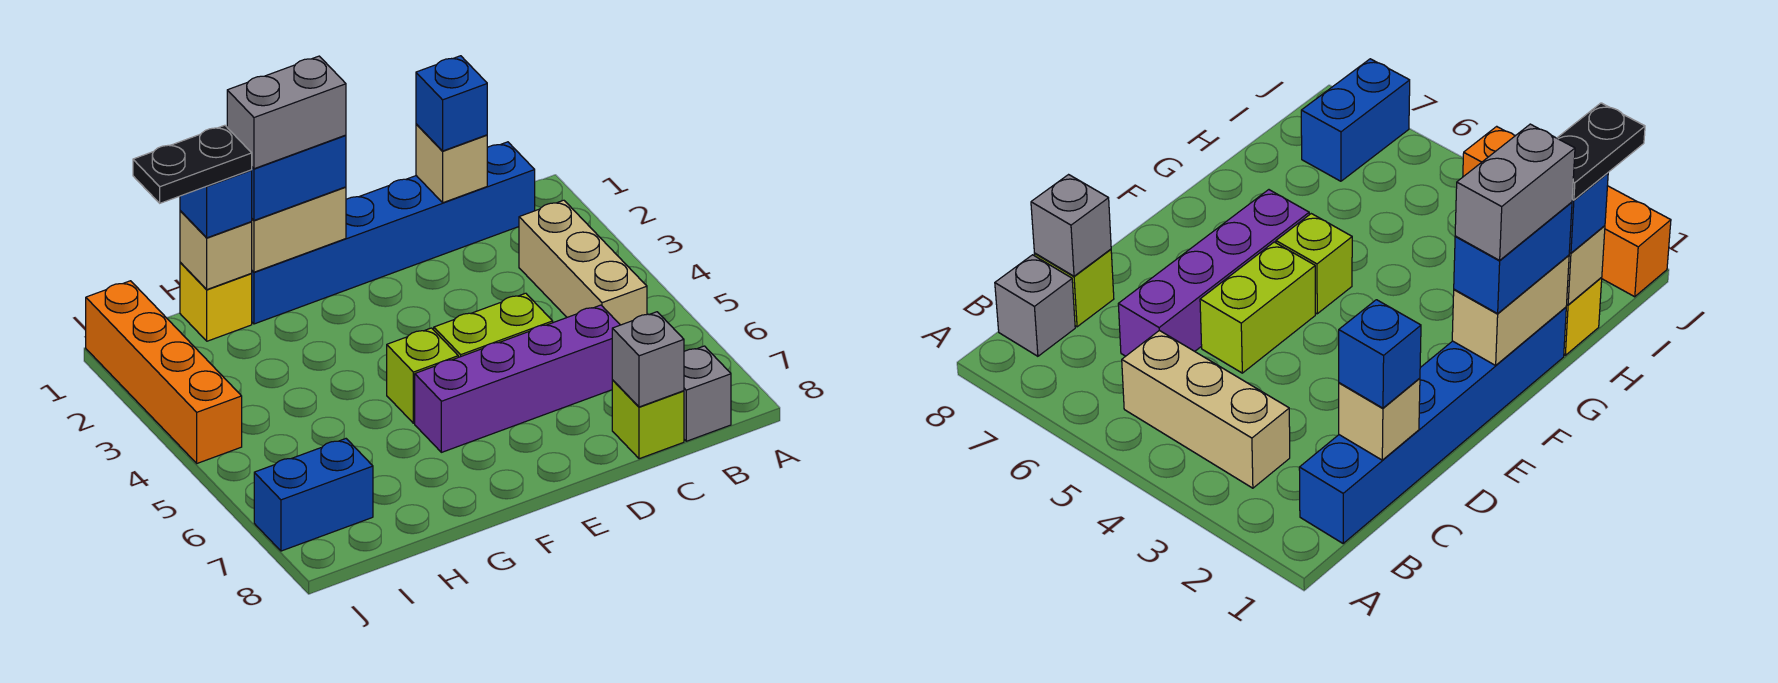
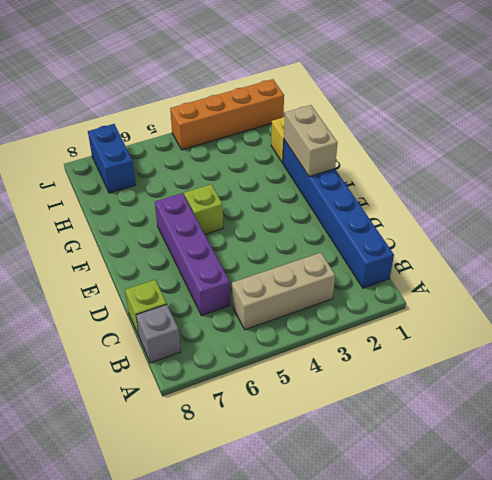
none -> lime 1x2 brick [434,293,553,357]
none -> tan 1x1 brick [416,124,487,203]
none -> grey 1x1 brick [612,312,684,407]

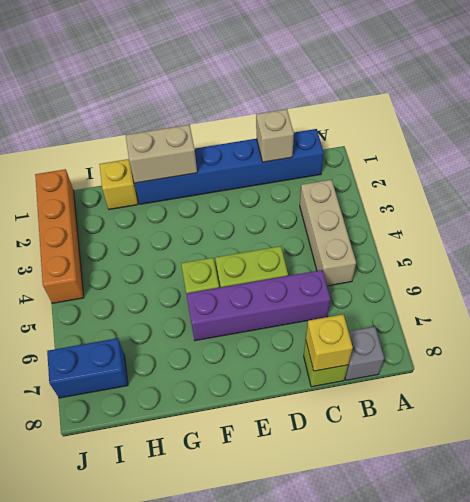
yellow 1x1 brick [306,314,353,371] -> grey 1x1 brick [612,312,684,407]
none -> tan 1x1 brick [180,211,252,289]
none -> blue 1x1 brick [416,56,487,151]
none -> blue 1x2 brick [252,135,346,220]

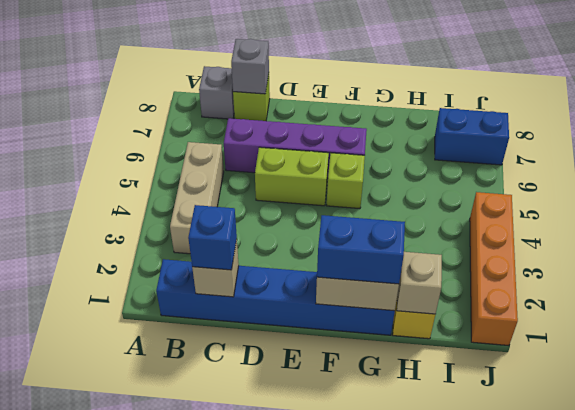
none -> blue 1x1 brick [180,170,252,238]
none -> grey 1x2 brick [227,56,346,169]
none -> black 1x2 plate [133,125,252,203]

